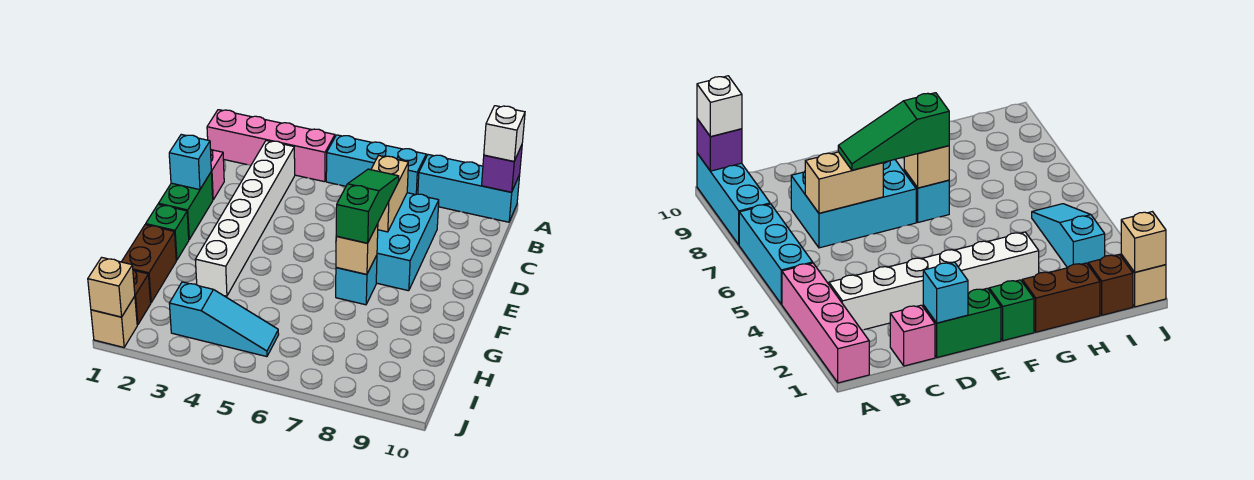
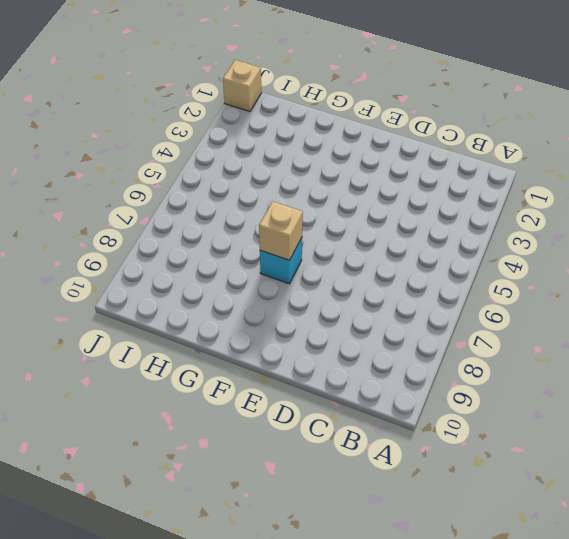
none -> pink 1x4 brick [207,110,335,182]
none -> cyan 1x3 brick [326,135,426,195]
none -> cyan 1x3 brick [418,155,520,222]

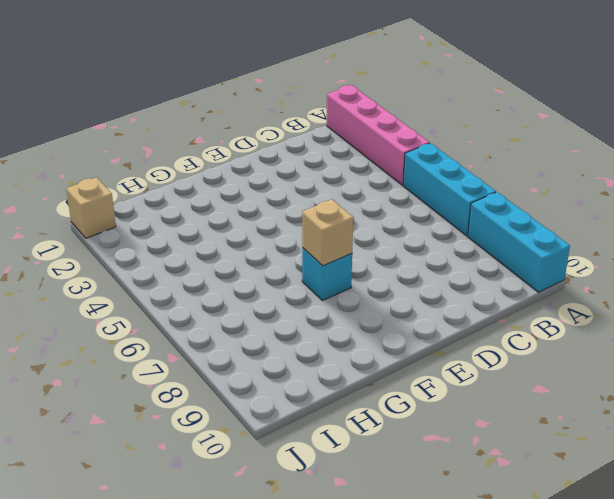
none -> white 1x6 brick [195,141,295,296]
none -> pink 1x1 brick [210,149,224,200]
none -> cyan 2x3 brick [376,193,439,291]

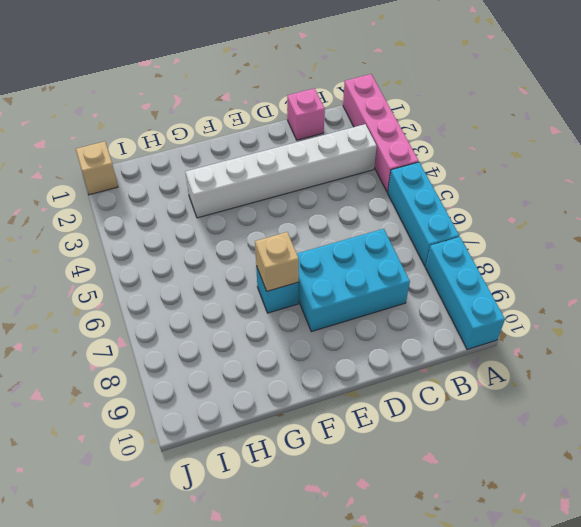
none -> green 1x2 brick [159,173,213,239]
none -> green 1x1 brick [146,204,189,260]
none -> brown 1x2 brick [122,225,176,302]

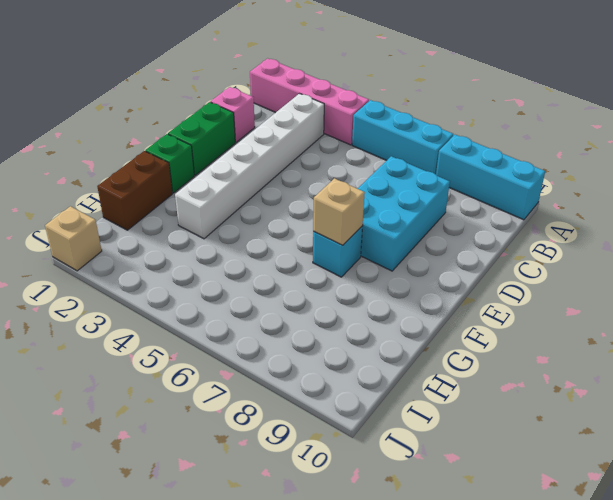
none -> brown 1x1 brick [133,270,151,325]
none -> cyan 1x3 slope [169,282,279,357]
none -> purple 1x1 brick [482,145,522,192]

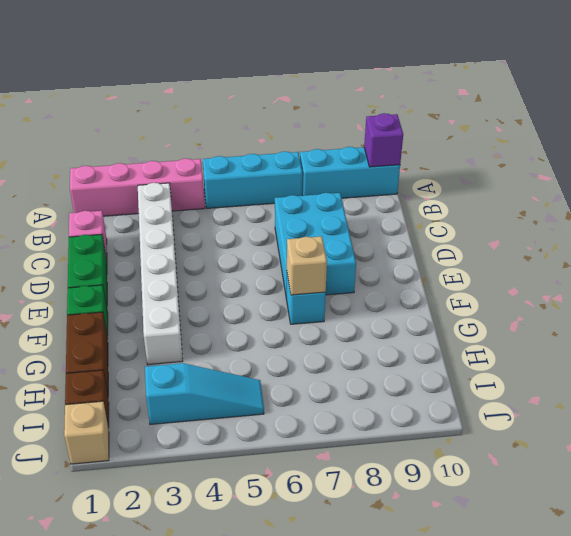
none -> tan 1x2 brick [371,156,408,232]
none -> cyan 1x1 brick [169,134,211,190]
none -> tan 1x1 brick [88,257,135,317]

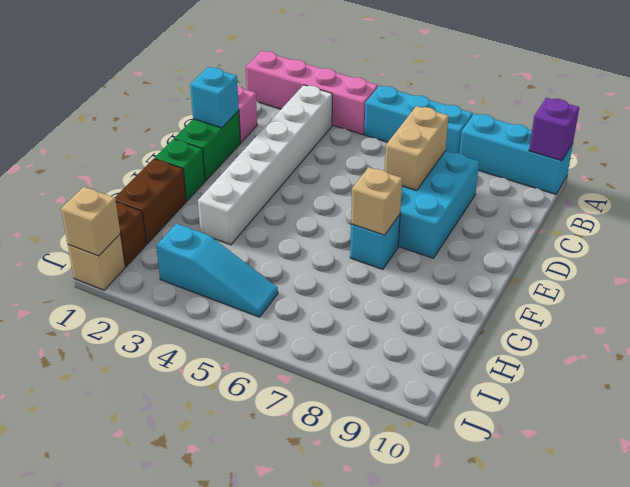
none -> white 1x1 brick [484,106,525,161]
none -> green 1x3 slope [336,169,399,243]

